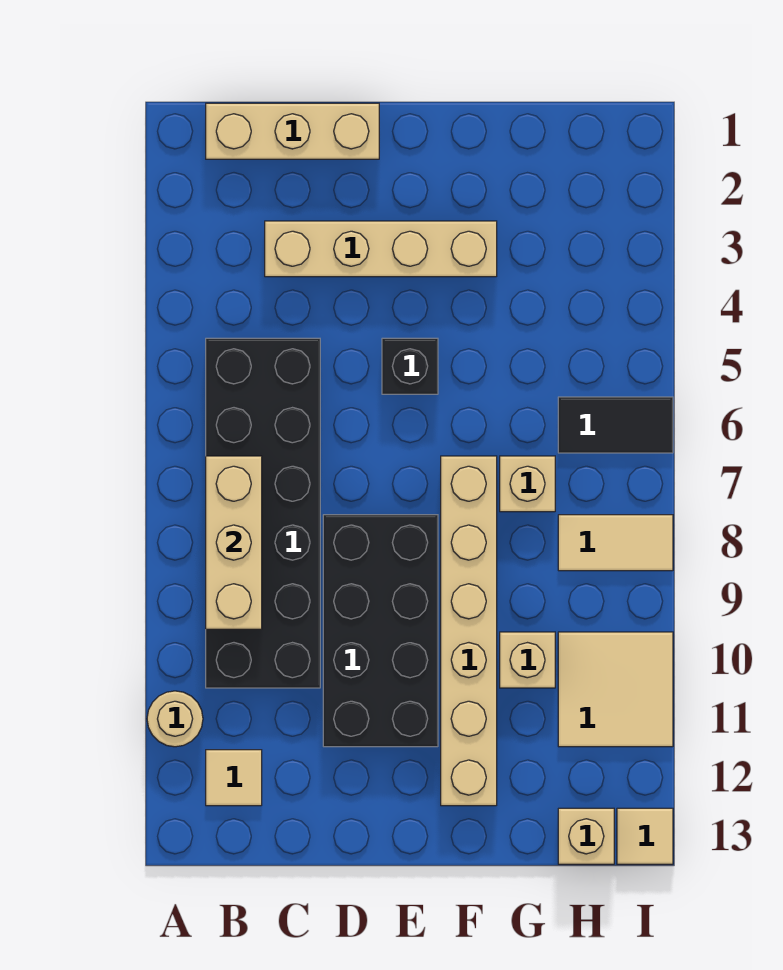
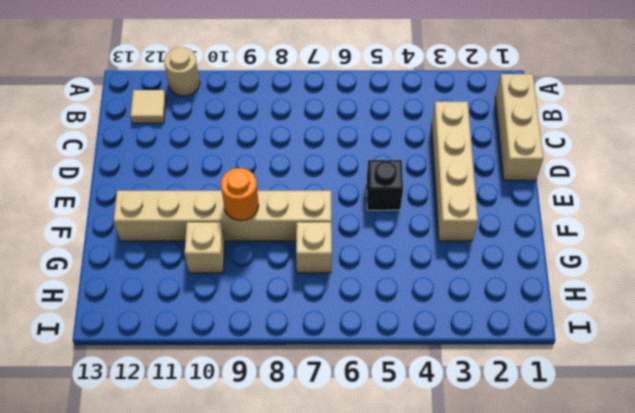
orange 1x1 round brick [221,168,259,221] -> none
none -> black 2x6 brick [206,338,320,688]
none -> black 2x4 brick [323,515,438,747]
none -> black 1x2 tile [558,397,673,453]

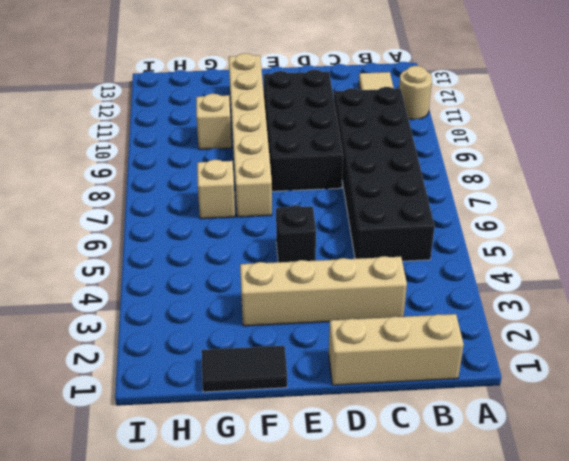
black 1x2 tile [202,346,287,392] -> black 1x2 tile moved to [558,397,673,453]
none -> tan 1x2 tile [558,515,673,571]
none -> tan 2x2 tile [558,632,673,747]
none -> tan 1x1 brick [558,808,614,864]

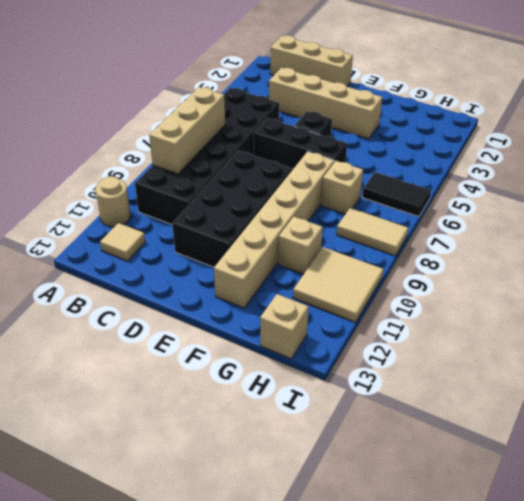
black 1x3 brick [254,118,347,170] -> none
none -> tan 1x1 tile [617,808,673,864]

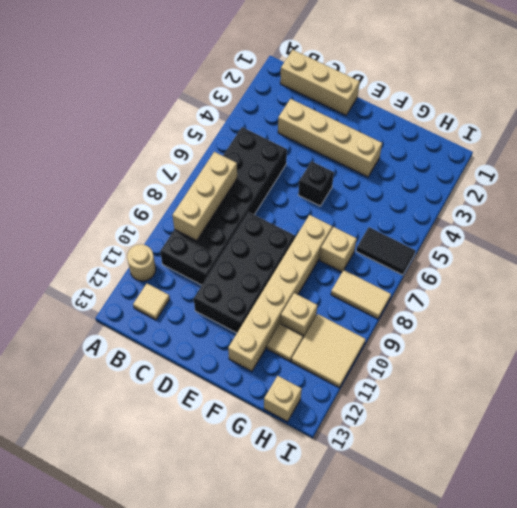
tan 1x1 tile [267,324,303,361] -> tan 1x1 tile moved to [617,808,673,864]

